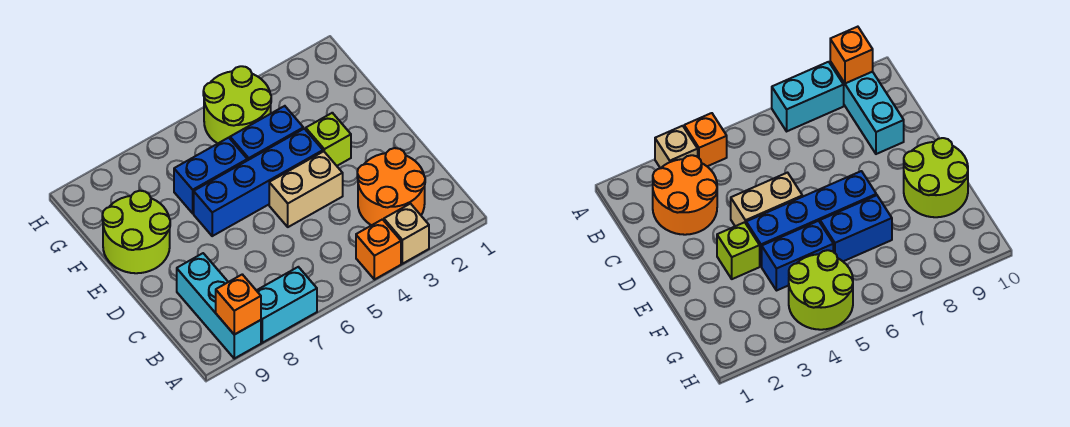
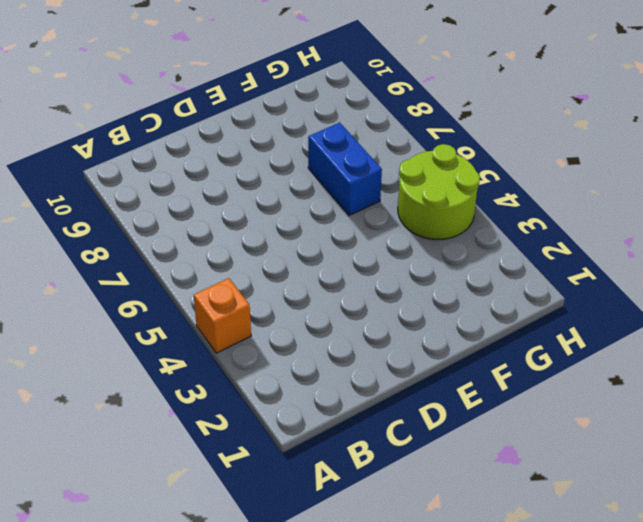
none -> tan 1x1 brick [384,204,429,264]
none -> cyan 1x2 brick [256,267,317,343]
none -> cyan 1x3 brick [177,253,261,359]

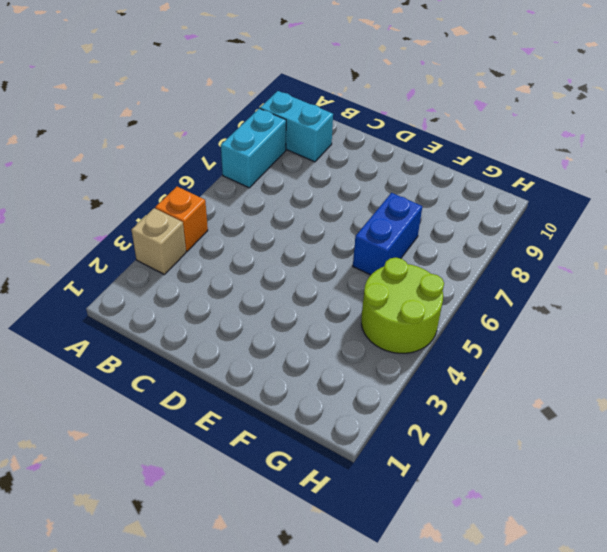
cyan 1x2 brick [260,91,333,162] -> cyan 1x3 brick [177,253,261,359]
none -> orange 2x2 round brick [357,148,425,225]
none -> tan 1x2 brick [269,151,343,227]
none -> lime 1x1 brick [306,113,351,166]

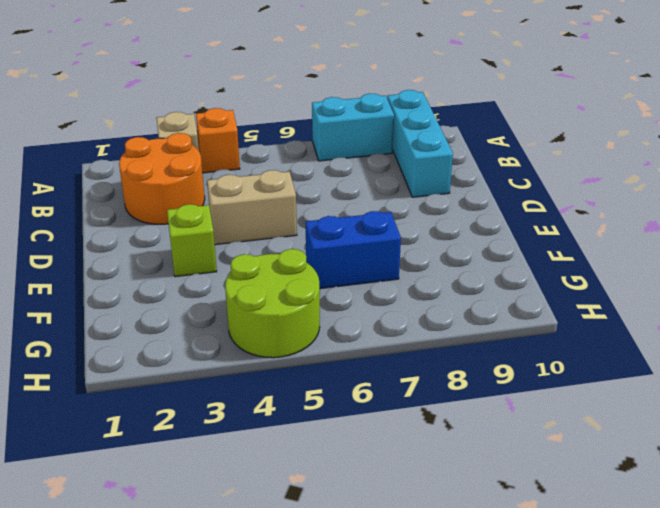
none -> blue 1x4 brick [194,129,323,236]
none -> lime 2x2 round brick [102,191,170,273]
none -> blue 1x2 brick [230,106,303,160]

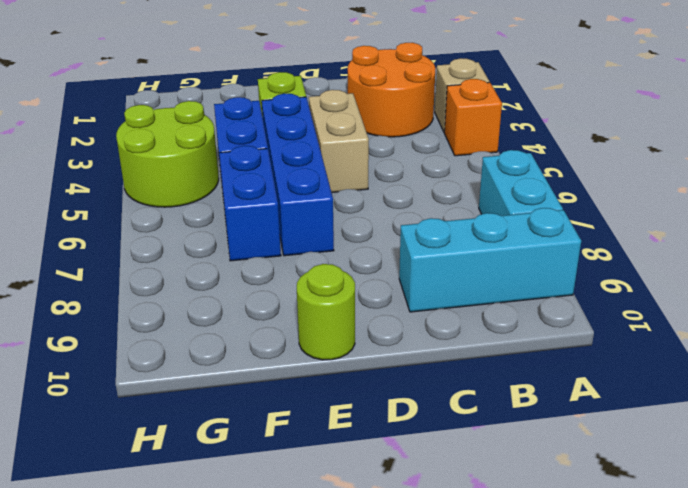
lime 1x1 round brick [297,264,355,360] -> lime 2x2 round brick [102,191,170,273]
none -> orange 1x1 brick [216,274,261,335]

